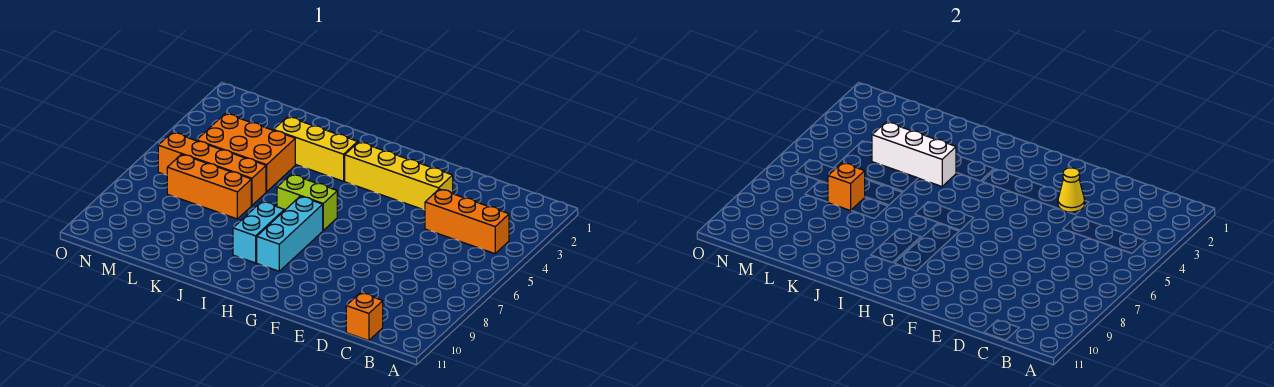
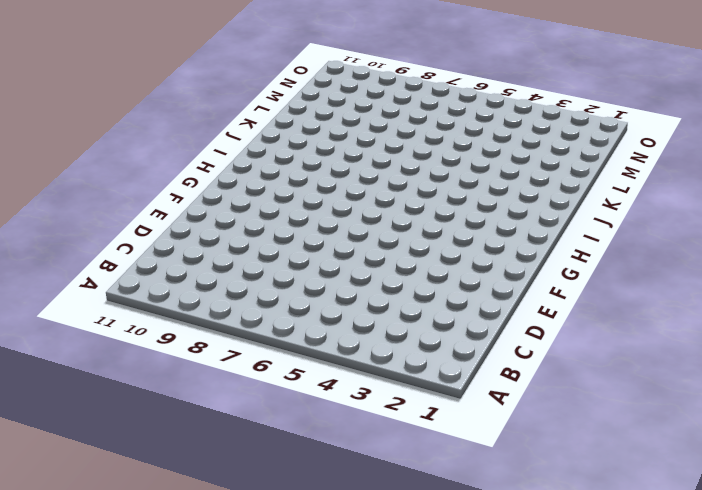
none -> orange 1x3 brick [425,189,509,254]
none -> orange 1x1 brick [346,293,383,341]
none -> yellow 1x4 brick [345,142,453,210]

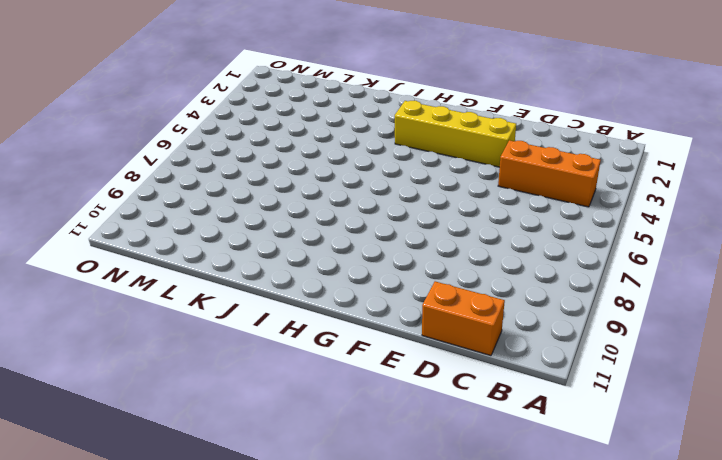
orange 1x2 brick [422,281,505,356] -> orange 1x1 brick [346,293,383,341]
none -> lime 1x2 brick [277,174,337,230]
none -> cyan 1x3 brick [257,196,323,271]
none -> yellow 1x3 brick [274,117,358,181]

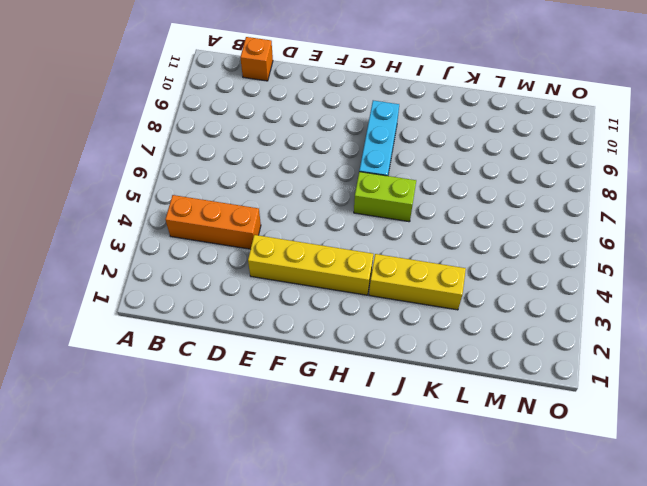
none -> cyan 1x2 brick [233,202,284,263]
none -> orange 2x3 brick [197,114,295,192]
none -> orange 1x4 brick [158,132,266,205]

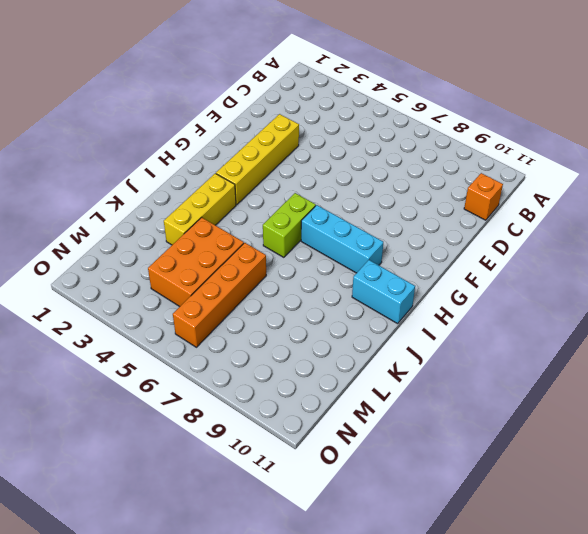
cyan 1x2 brick [352,260,415,324] -> cyan 1x2 brick moved to [233,202,284,263]
none -> orange 1x3 brick [425,189,509,254]
none -> orange 1x3 brick [167,154,251,219]
none -> yellow 1x1 cone [1058,168,1085,212]

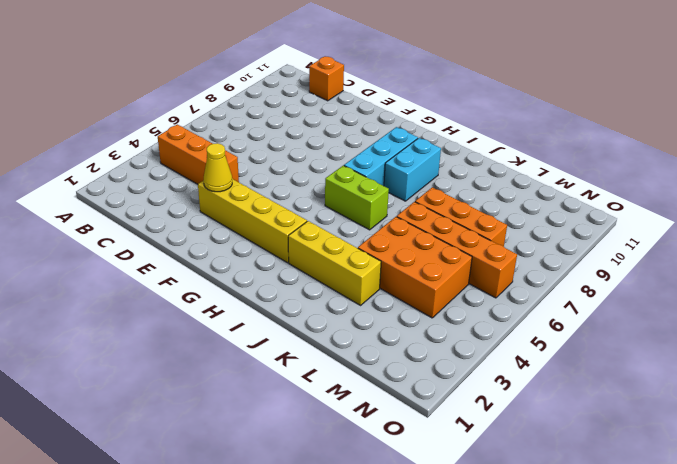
none -> white 1x3 brick [872,122,956,186]
none -> orange 1x1 brick [828,163,865,211]

